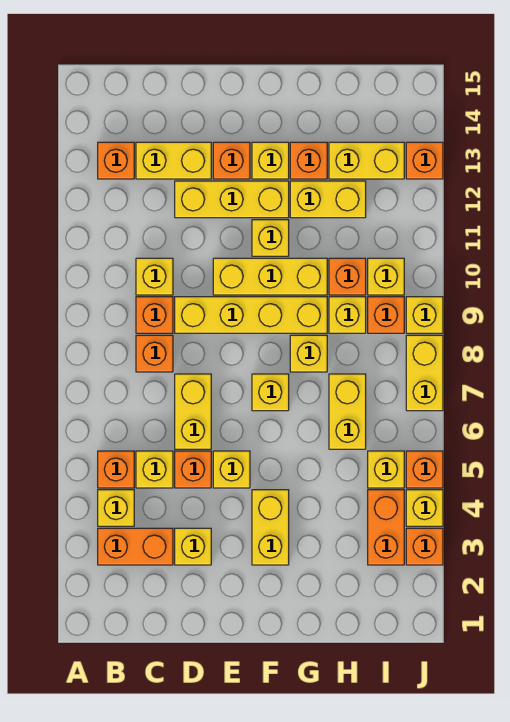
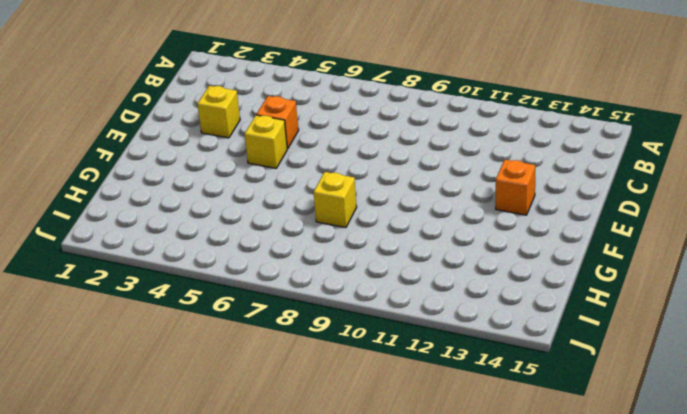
none -> orange 1x2 brick [98,528,173,565]
none -> yellow 1x1 brick [98,490,134,526]
none -> orange 1x1 brick [98,451,134,488]
none -> orange 1x1 brick [98,142,134,179]

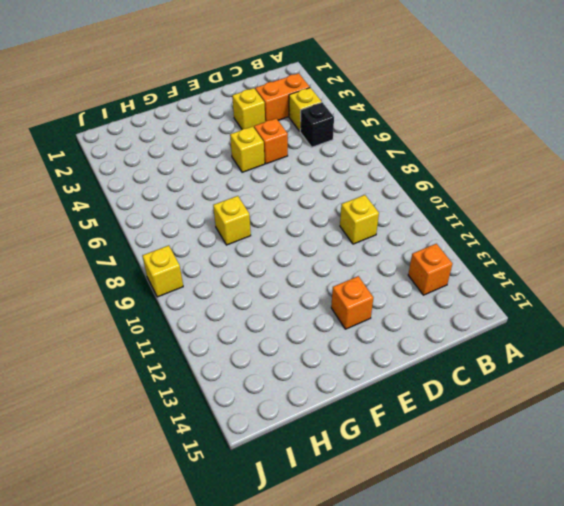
black 1x1 brick [300,103,334,147] -> orange 1x1 brick [98,451,134,488]
none -> yellow 1x1 brick [136,451,173,488]
none -> orange 1x1 brick [136,335,173,372]
none -> orange 1x1 brick [136,297,173,333]
none -> yellow 1x2 brick [136,142,211,179]

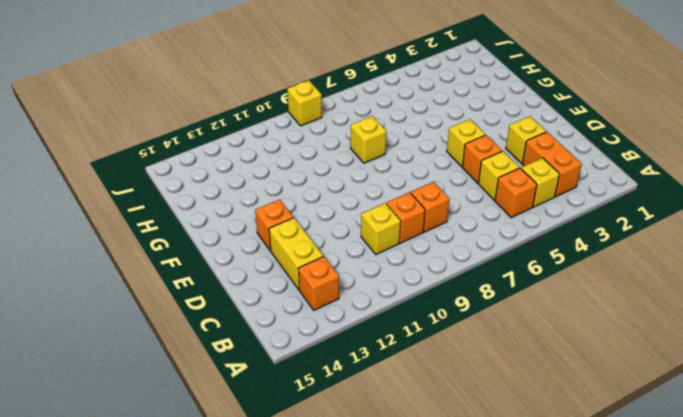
none -> yellow 1x2 brick [175,374,211,449]
none -> yellow 1x4 brick [175,297,327,333]
none -> yellow 1x3 brick [175,181,289,218]
none -> yellow 1x3 brick [213,258,327,295]

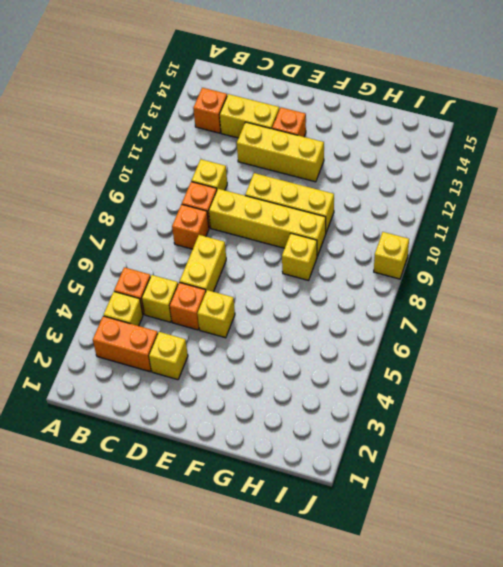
none -> yellow 1x2 brick [252,490,289,565]
none -> yellow 1x1 brick [252,374,289,411]
none -> yellow 1x1 brick [252,220,289,256]
none -> yellow 1x1 brick [252,142,289,179]

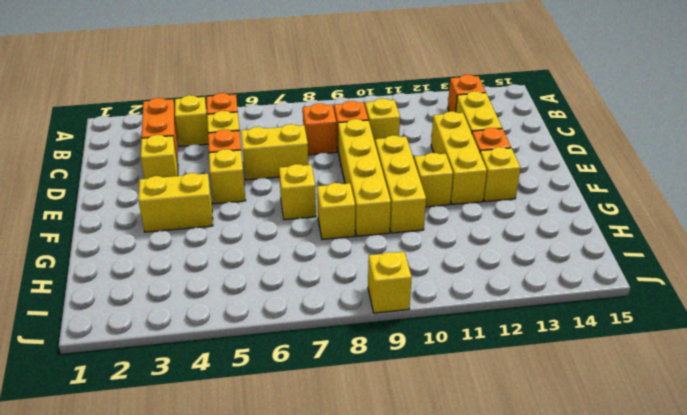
none -> yellow 1x2 brick [290,181,366,218]
none -> orange 1x1 brick [290,142,327,179]
none -> yellow 1x2 brick [329,374,366,449]
none -> yellow 1x1 brick [329,297,366,333]

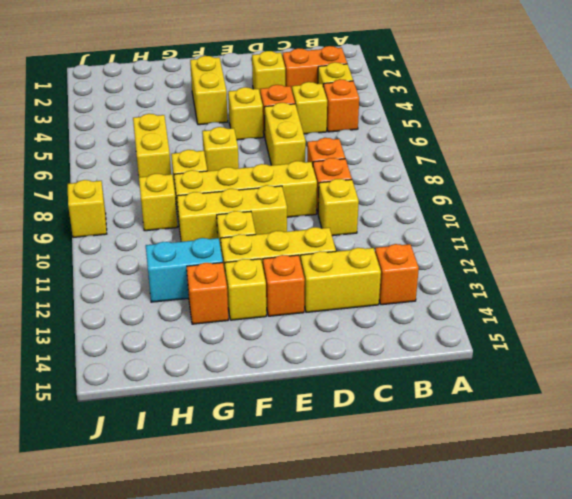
cyan 1x2 brick [146,238,223,302] -> yellow 1x2 brick [290,181,366,218]
none -> orange 1x1 brick [329,258,366,295]
none -> yellow 1x2 brick [329,142,404,179]
none -> orange 1x2 brick [368,490,404,565]
none -> yellow 1x1 brick [368,451,404,488]

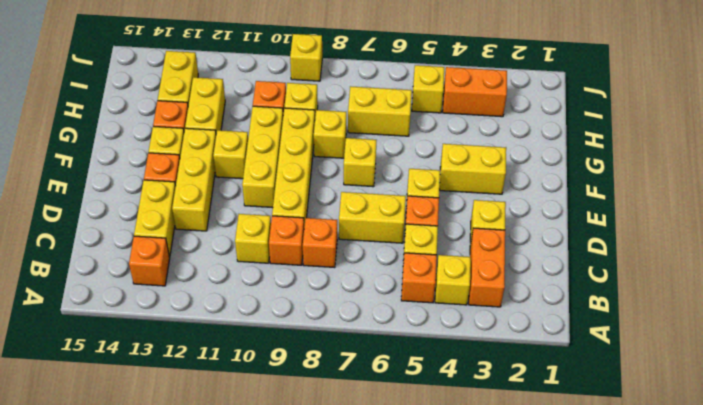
none -> orange 1x1 brick [368,297,404,333]
none -> yellow 1x1 brick [368,258,404,295]
none -> orange 1x1 brick [406,528,443,565]
none -> yellow 1x1 brick [406,490,443,526]

